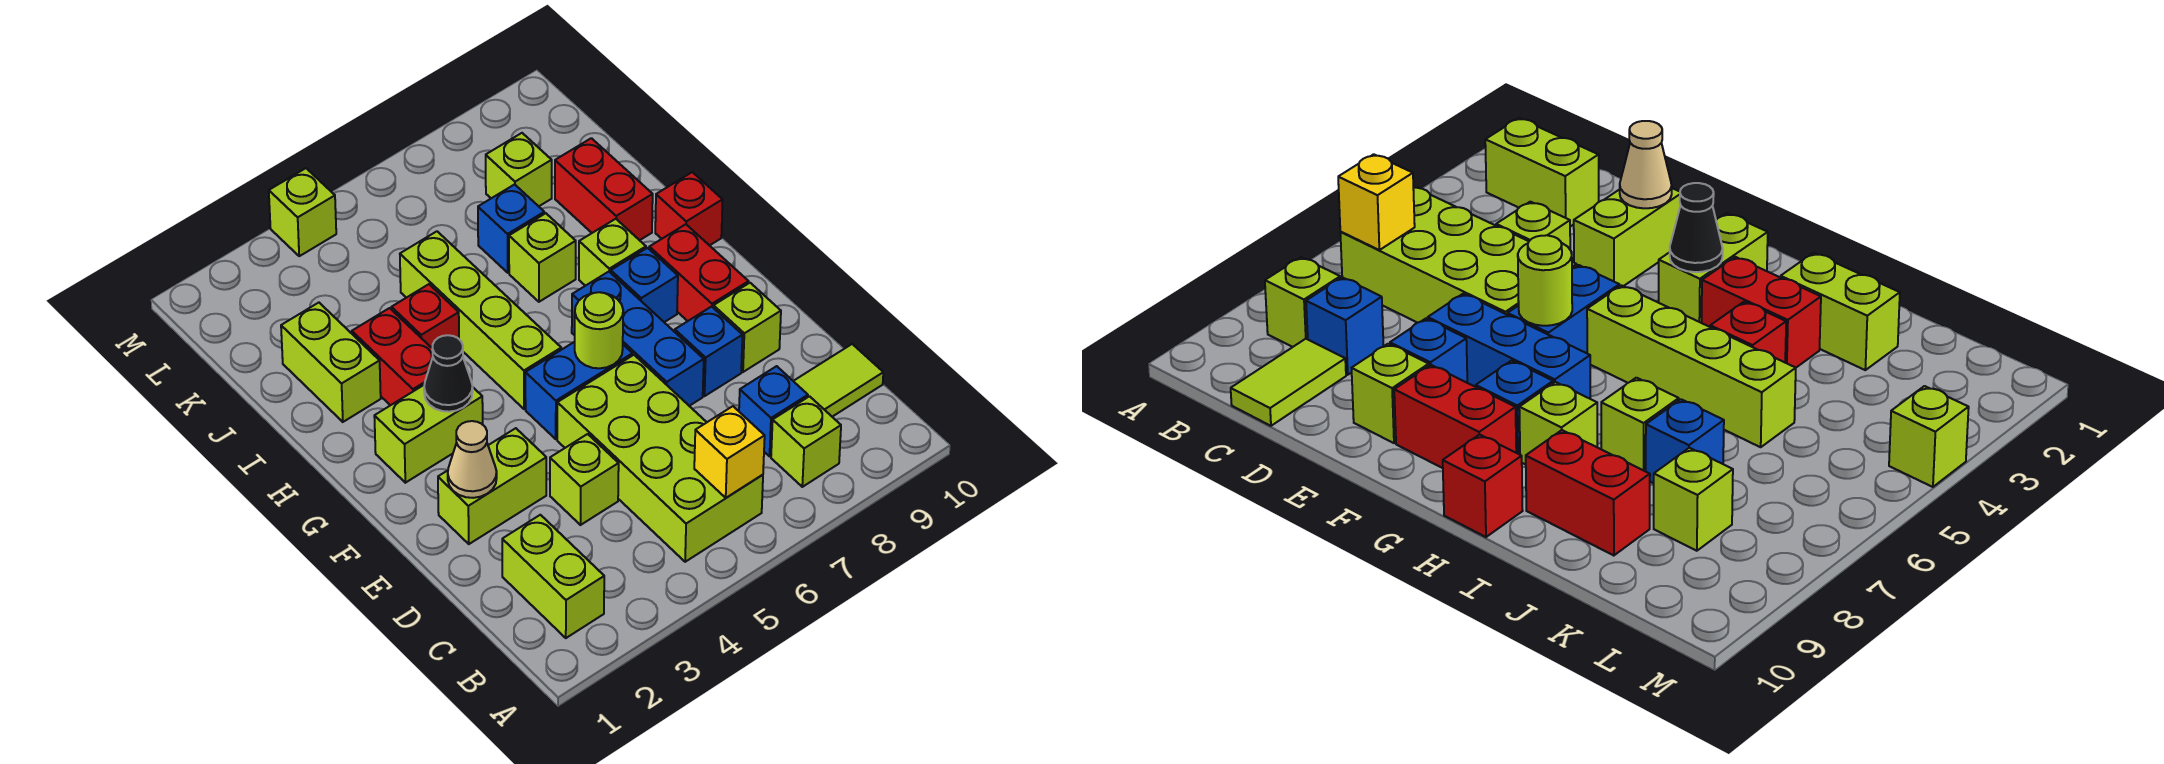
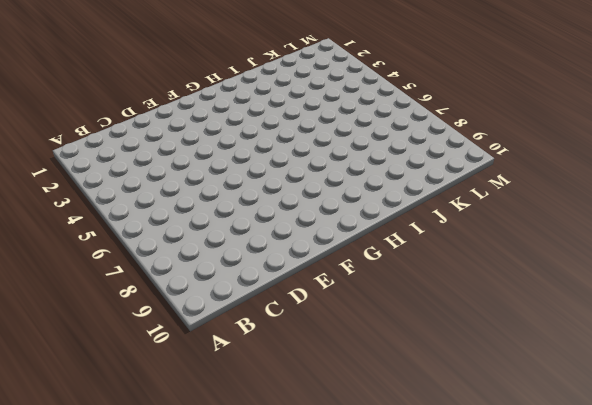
none -> lime 1x2 brick [502,515,604,638]
none -> lime 2x4 brick [557,355,763,562]
none -> lime 1x1 brick [771,396,841,487]

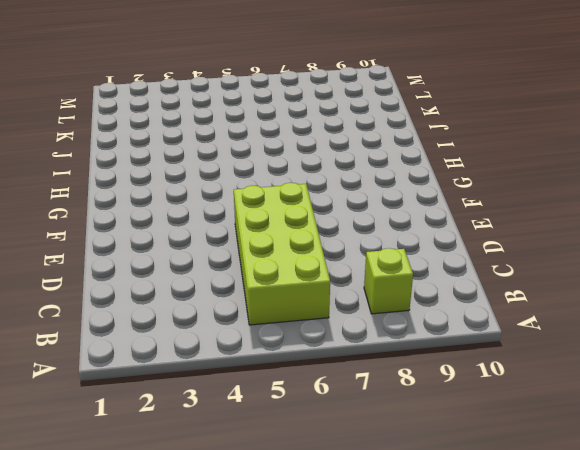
none -> lime 1x2 brick [502,515,604,638]
none -> blue 1x1 brick [739,366,808,456]
none -> lime 1x2 tile [794,344,883,417]

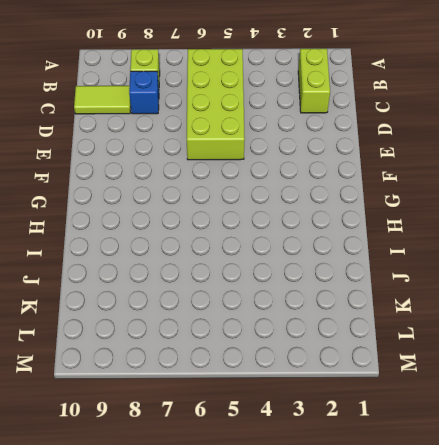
none -> lime 1x1 brick [550,434,619,525]
none -> lime 1x2 brick [438,428,546,544]
none -> blue 1x3 brick [572,272,704,406]

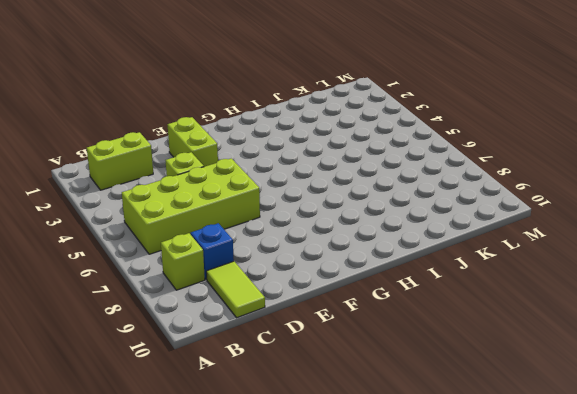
none -> blue 1x3 brick [572,272,704,406]
none -> blue 1x1 brick [675,307,742,396]
none -> lime 1x1 brick [713,283,781,372]

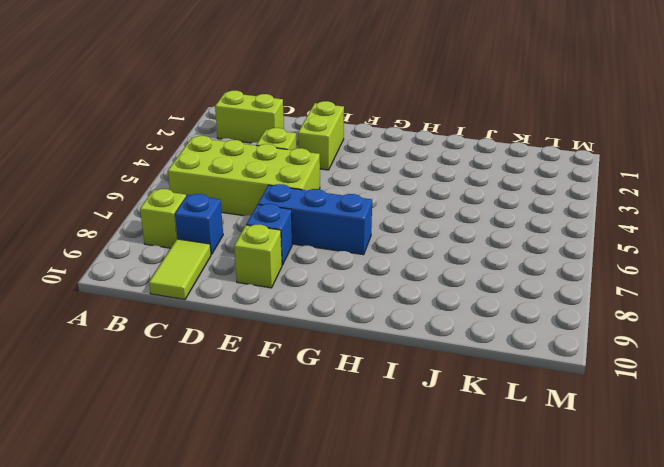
none -> blue 1x2 brick [525,342,632,439]
none -> red 1x2 brick [649,224,749,321]
none -> lime 1x2 brick [374,385,483,483]

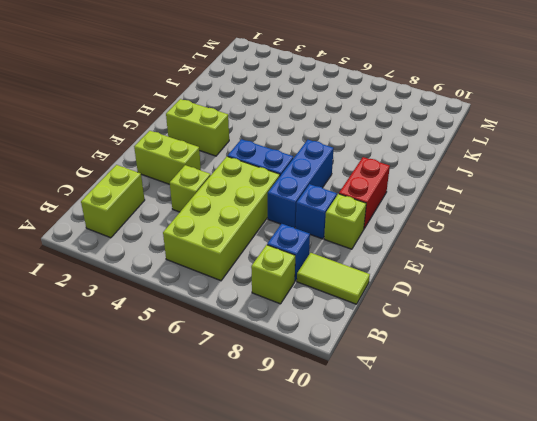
none -> lime 1x4 brick [400,231,561,409]
none -> blue 1x1 brick [611,248,678,322]
none -> red 1x2 brick [352,308,433,405]

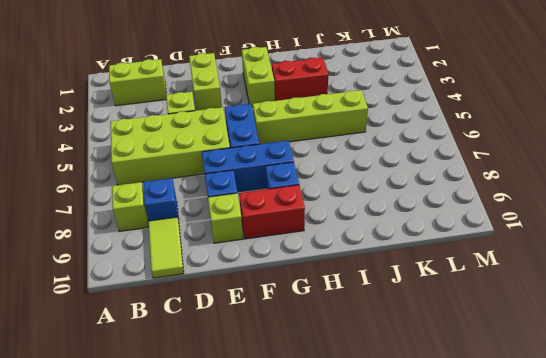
none -> lime 1x1 brick [579,219,646,286]
none -> red 1x1 brick [655,172,723,246]
none -> lime 1x2 brick [281,303,381,422]

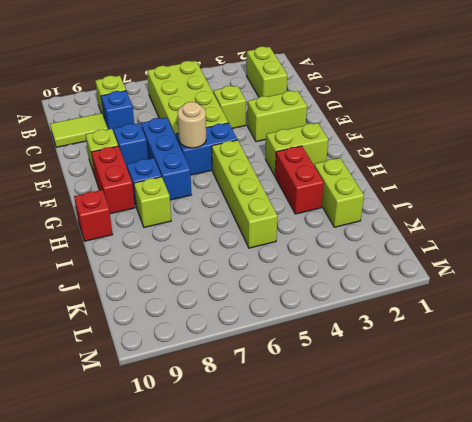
tan 1x1 round brick [178,102,206,148] -> lime 1x1 round brick [575,292,623,368]
none -> red 1x1 brick [391,284,459,348]
none -> lime 1x1 brick [509,213,576,302]
none -> red 1x2 brick [555,138,653,240]

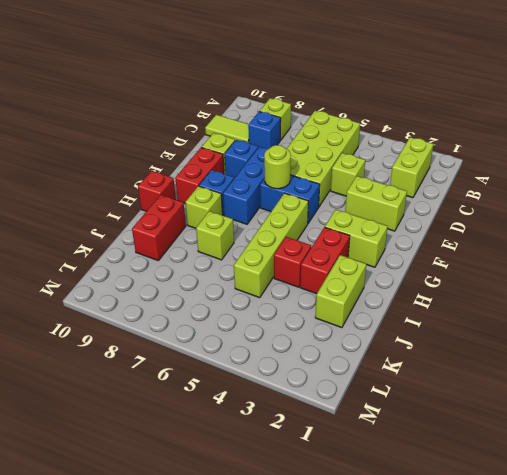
none -> blue 1x1 brick [478,184,544,273]
none -> lime 1x1 brick [486,133,552,206]
none -> lime 1x1 brick [269,168,336,256]

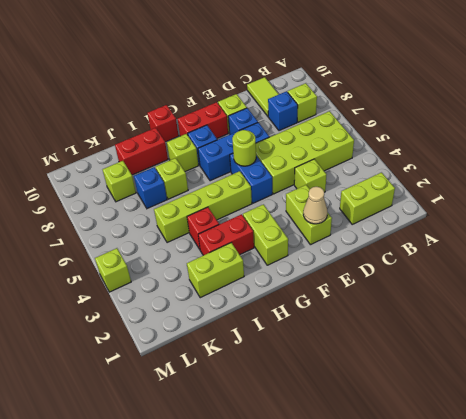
none -> yellow 1x1 brick [694,406,765,498]
none -> black 1x1 cone [424,335,473,412]

